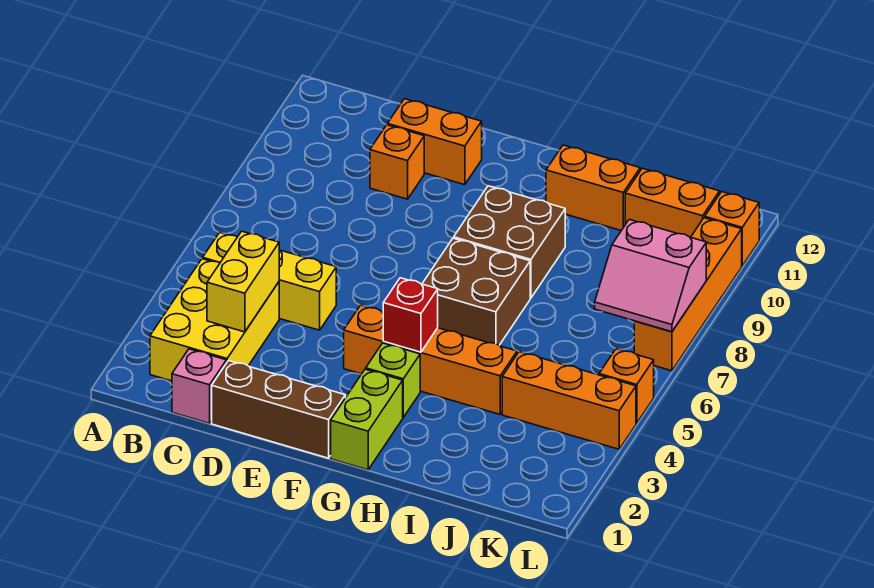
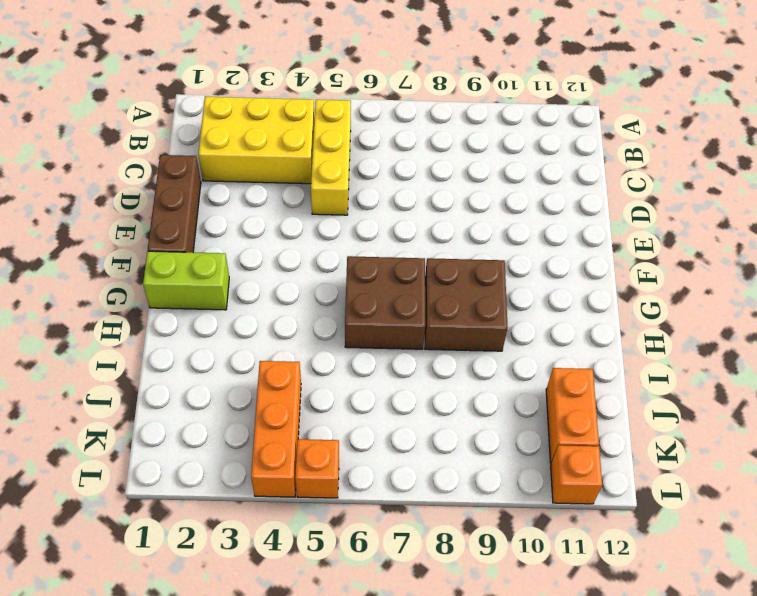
none -> pink 1x1 brick [172,349,226,423]
none -> orange 1x1 brick [370,125,424,199]
none -> orange 1x2 brick [387,99,482,185]

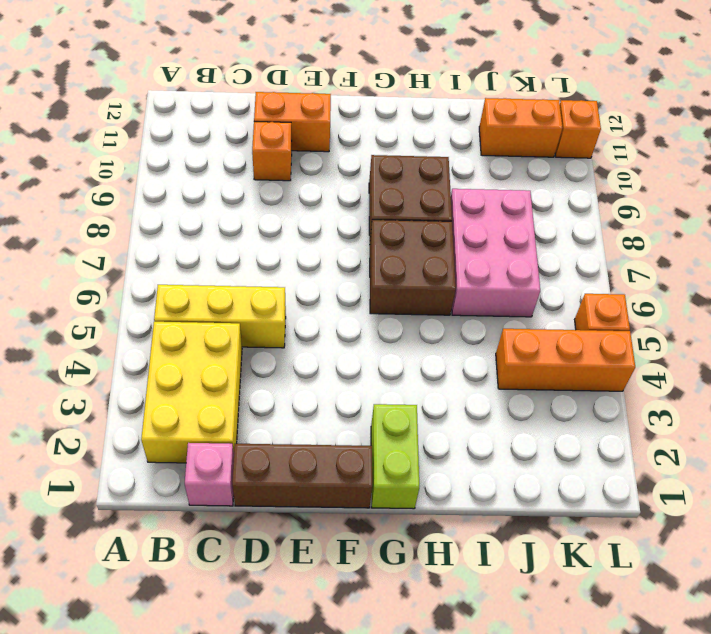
pink 2x3 brick [451,189,540,317] -> none
none -> orange 1x4 brick [344,305,517,414]
none -> lime 1x1 brick [366,343,420,417]
none -> orange 1x2 brick [546,145,640,231]

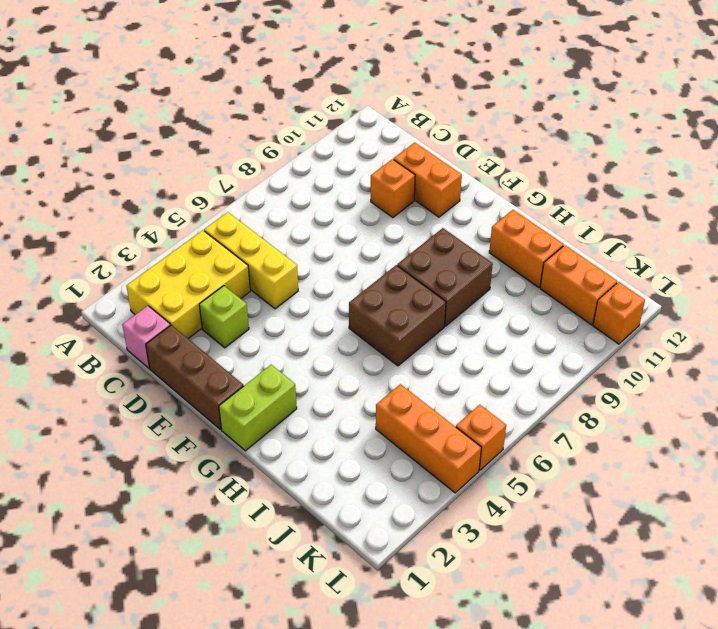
lime 1x1 brick [199,286,249,348] -> lime 1x1 brick moved to [366,343,420,417]
none -> orange 1x4 brick [344,305,517,414]
none -> orange 1x4 brick [634,218,742,371]
none -> yellow 1x2 brick [207,231,279,332]

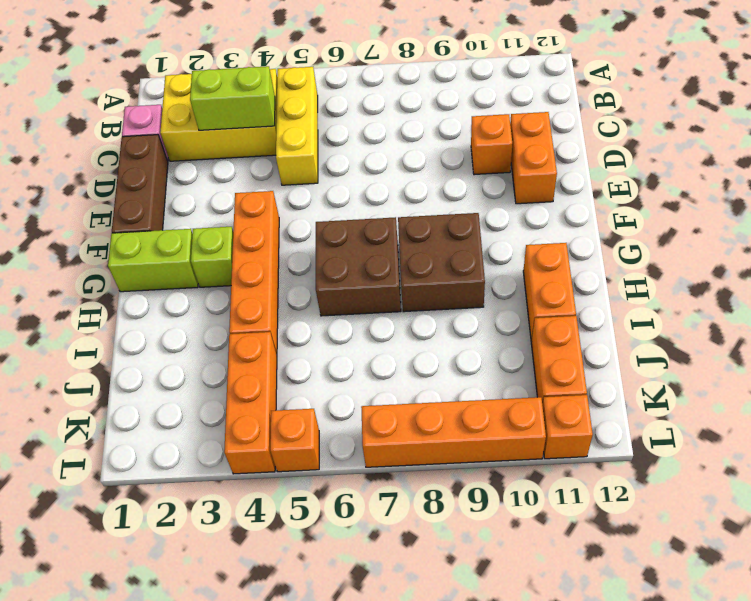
lime 1x2 brick [190,66,275,130] -> yellow 1x2 brick [207,231,279,332]
none -> red 1x1 brick [383,278,438,352]
none -> pink 2x2 slope [595,220,706,332]

